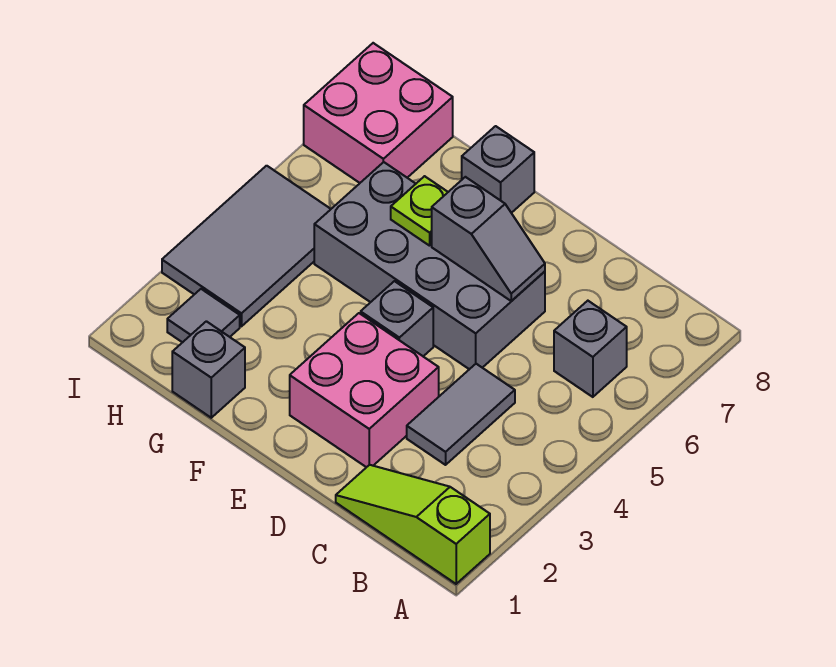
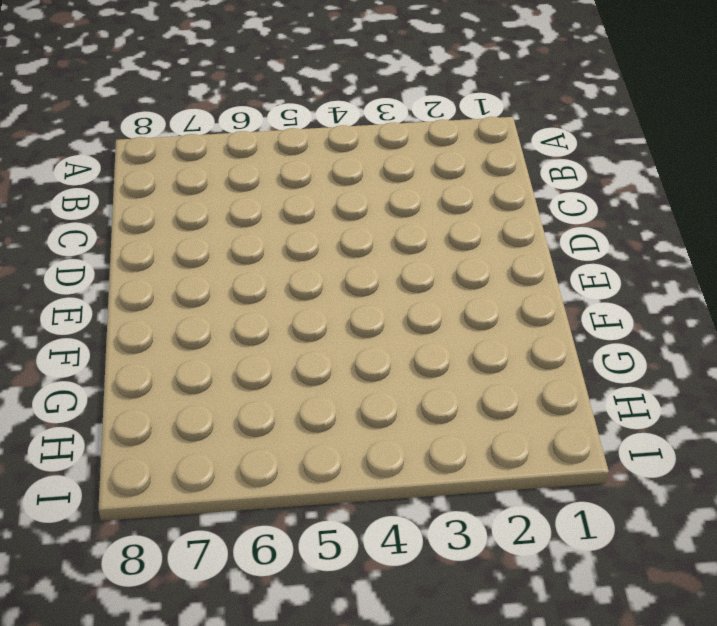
none -> lime 1x3 slope [336,465,490,584]
none -> grey 1x1 brick [554,301,627,397]
none -> grey 1x2 tile [407,364,515,465]

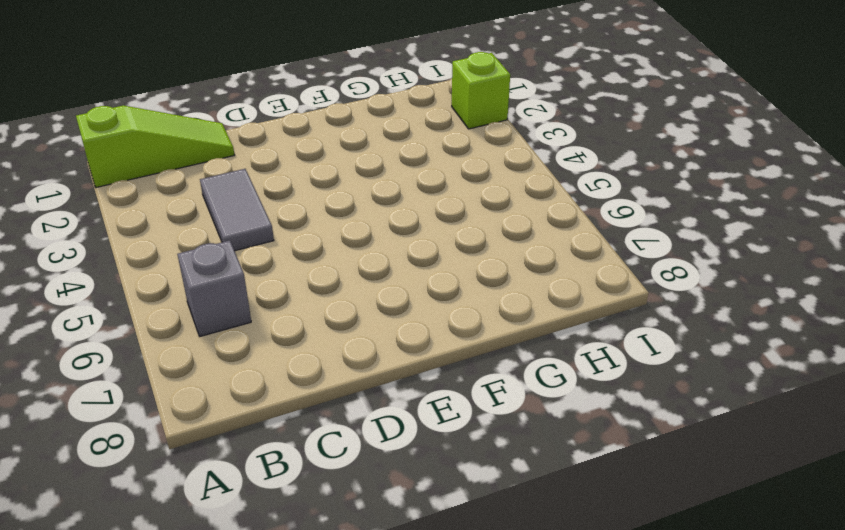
lime 1x1 brick [452,52,510,129] -> none
none -> pink 2x2 brick [290,313,439,467]
none -> grey 2x4 brick [314,162,545,369]
none -> grey 1x1 brick [361,281,433,356]

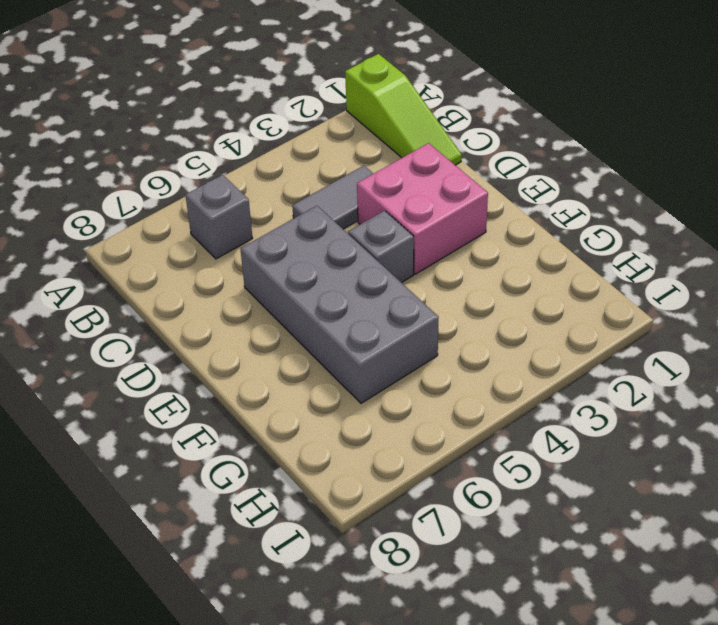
none -> grey 1x1 brick [462,126,534,213]
none -> grey 1x1 brick [172,321,245,418]
none -> grey 1x1 tile [167,289,240,343]

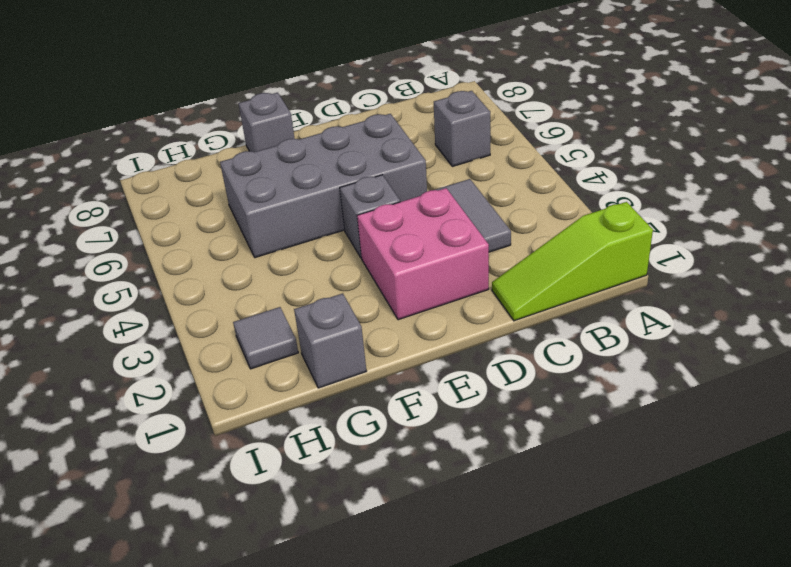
none -> grey 2x3 tile [162,166,331,326]
none -> pink 2x2 brick [304,43,453,183]
none -> grey 1x2 slope [432,177,545,301]

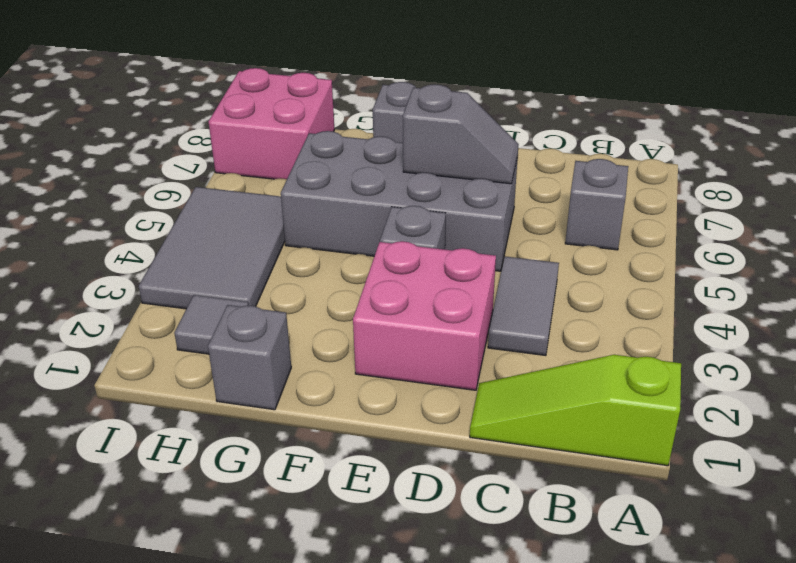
none -> lime 1x1 plate [391,176,448,246]

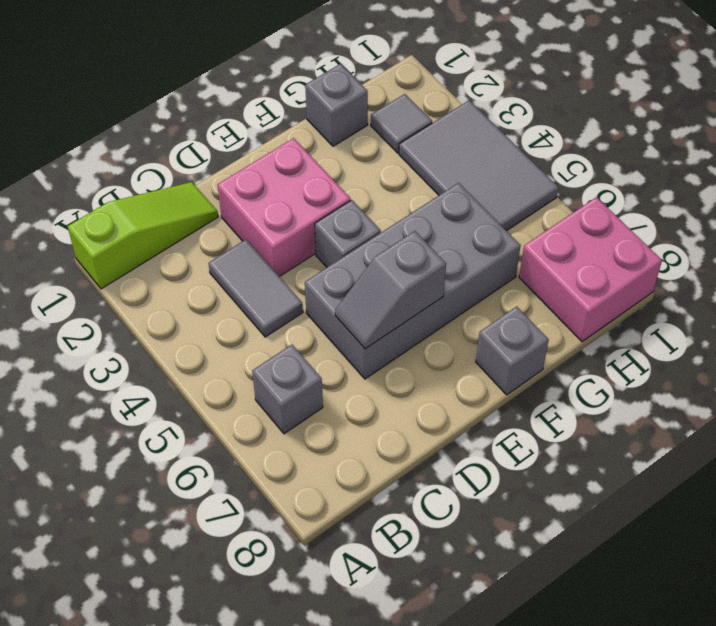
none -> lime 1x1 plate [391,176,448,246]

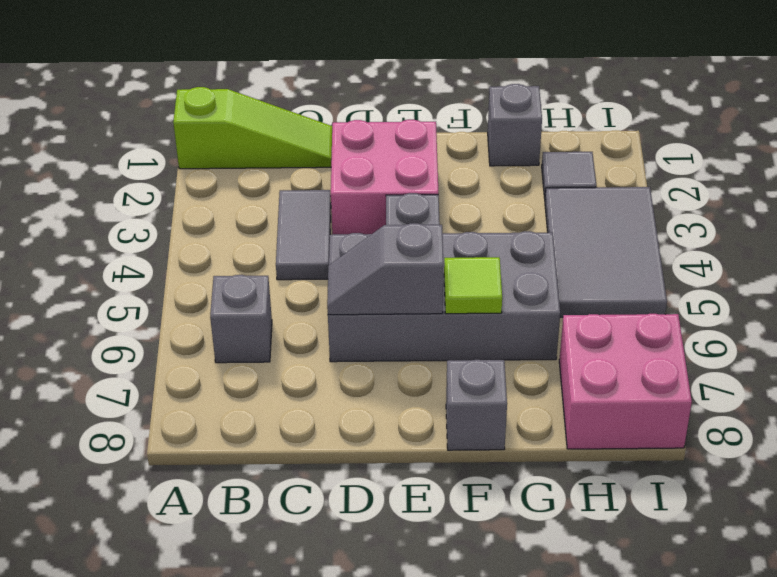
lime 1x1 tile [444,257,502,314] -> lime 1x1 plate [391,176,448,246]

